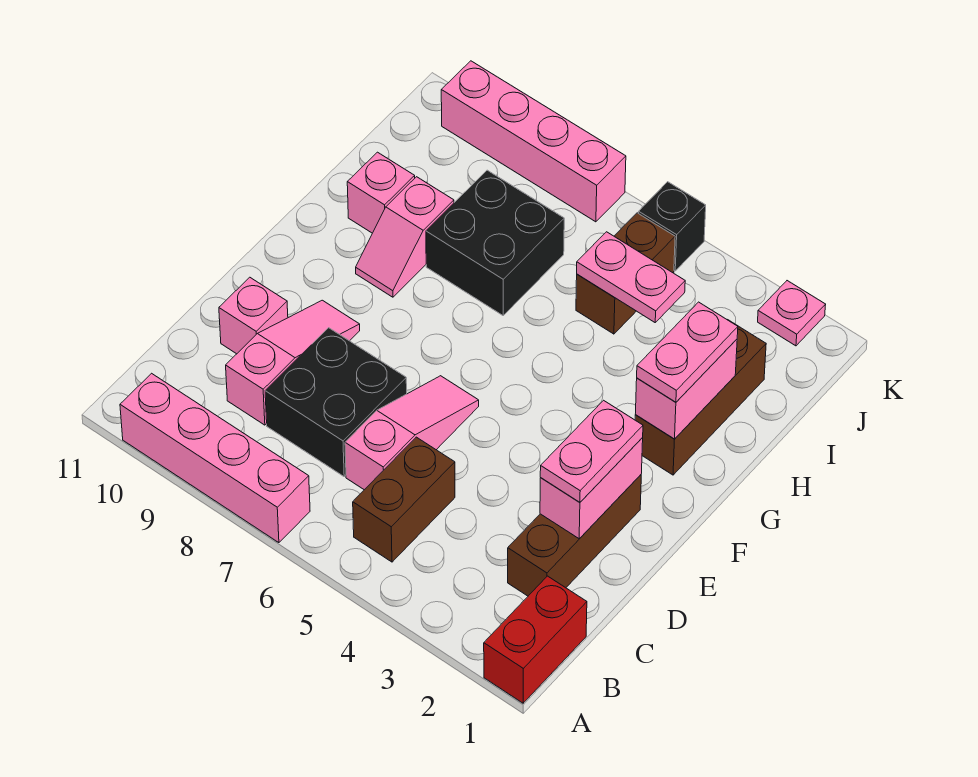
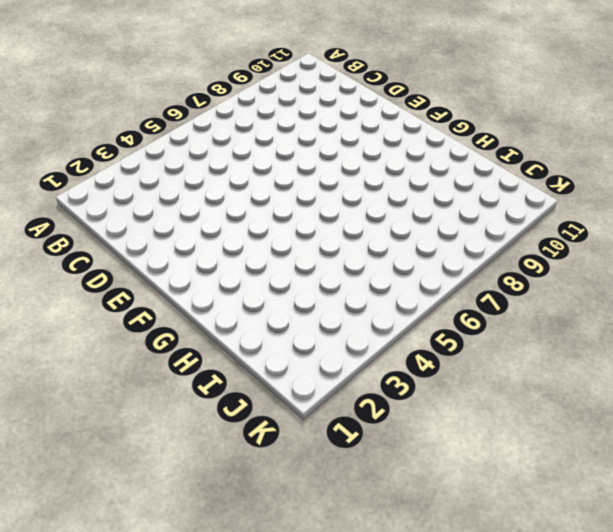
none -> red 1x2 brick [484,576,587,703]
none -> pink 1x4 brick [120,373,310,543]
none -> brown 1x2 brick [353,437,455,562]

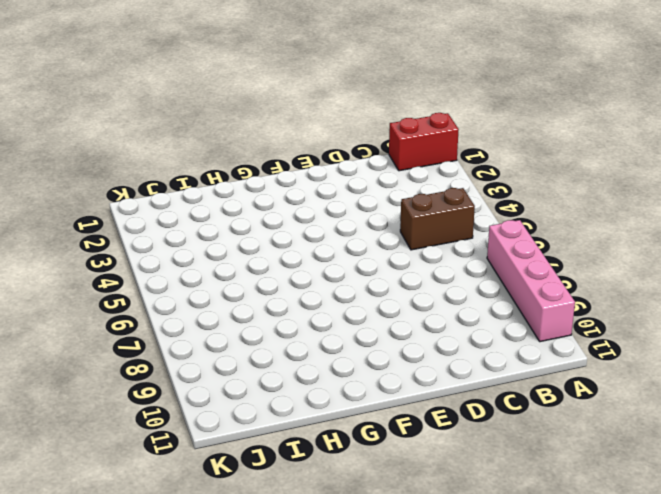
none -> brown 1x3 brick [508,475,641,596]
none -> pink 1x3 slope [345,376,479,490]
none -> black 2x2 brick [265,328,407,476]

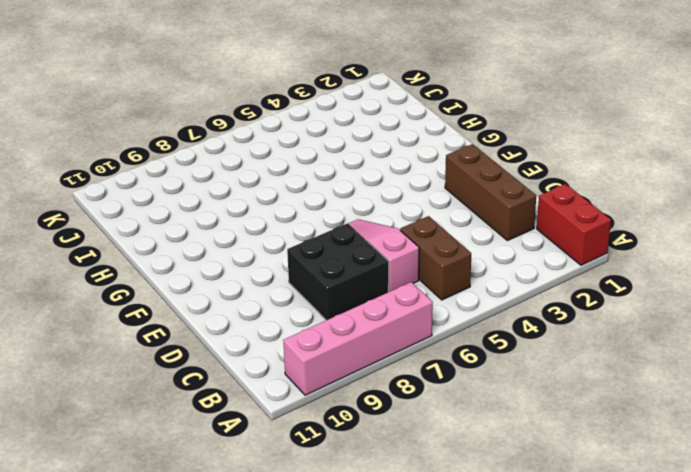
none -> pink 1x3 slope [226,300,360,425]
none -> pink 1x1 brick [219,277,288,354]
none -> brown 1x3 brick [635,320,766,475]

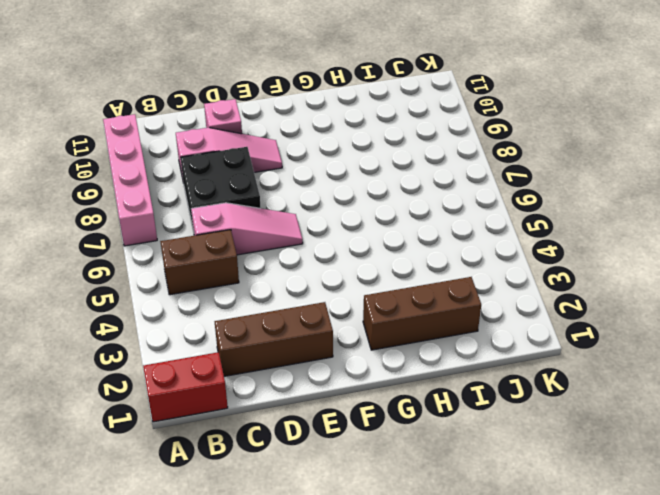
none -> pink 1x2 slope [356,177,454,297]
none -> black 2x2 brick [426,170,564,315]
none -> pink 1x1 brick [347,152,415,233]

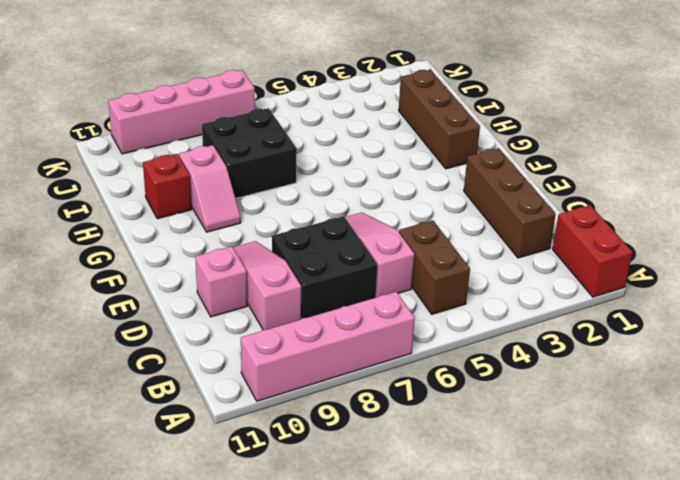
red 1x1 brick [143,154,192,219] -> pink 1x1 brick [347,152,415,233]
none -> brown 1x2 brick [576,213,675,334]
none -> pink 1x1 plate [758,281,826,346]
none -> black 1x1 brick [638,182,706,271]

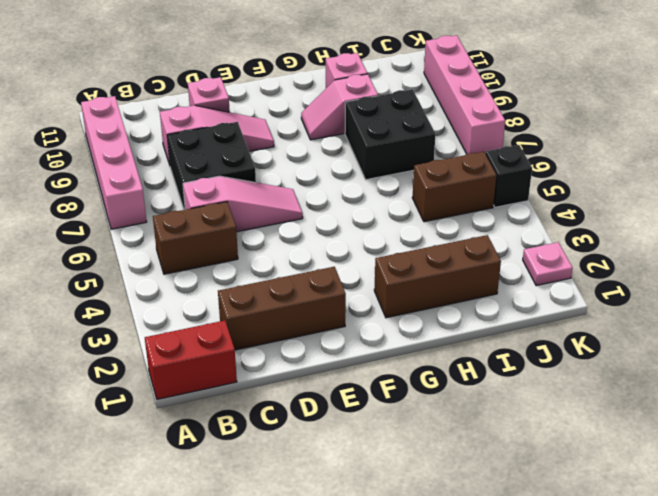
none -> pink 1x2 brick [540,438,643,539]
none -> pink 1x2 brick [636,339,737,439]
none -> pink 1x2 plate [577,232,685,322]

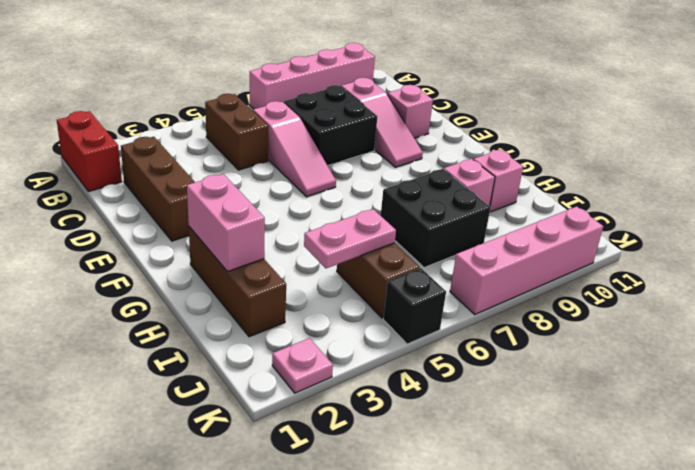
none -> pink 1x2 brick [540,438,643,539]
none -> pink 1x2 plate [540,400,643,502]
none -> pink 1x2 plate [637,302,738,402]

